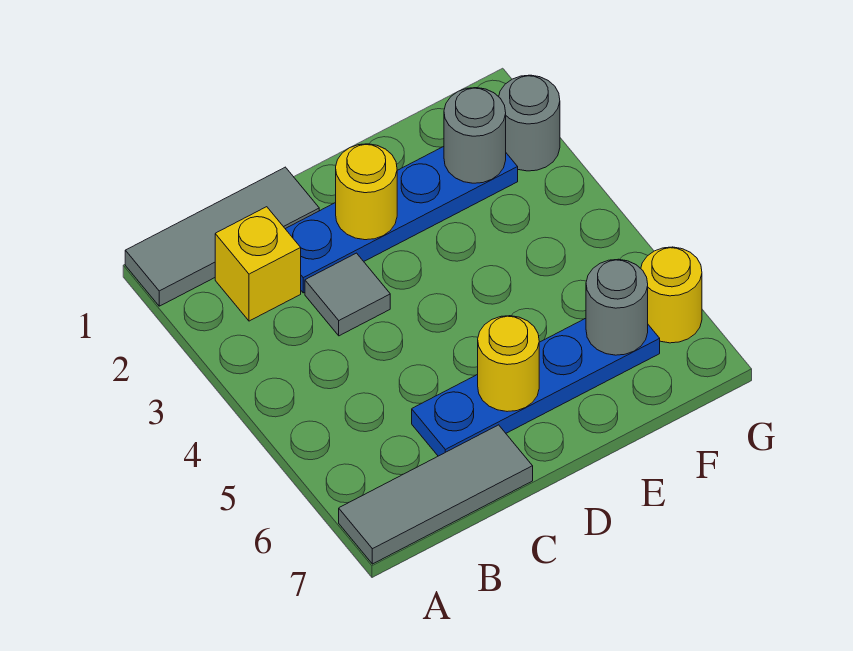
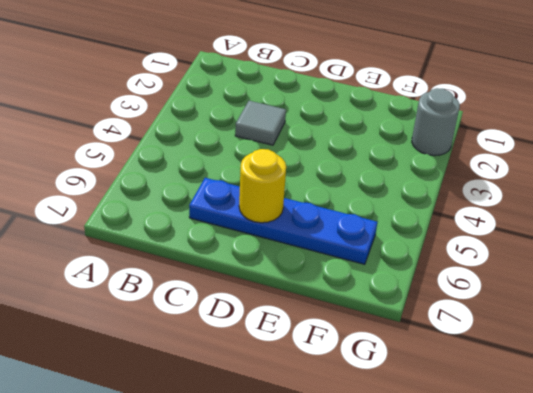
none -> grey 1x3 tile [125,167,319,306]
none -> grey 1x3 tile [339,425,533,564]
none -> yellow 1x1 brick [215,207,301,321]

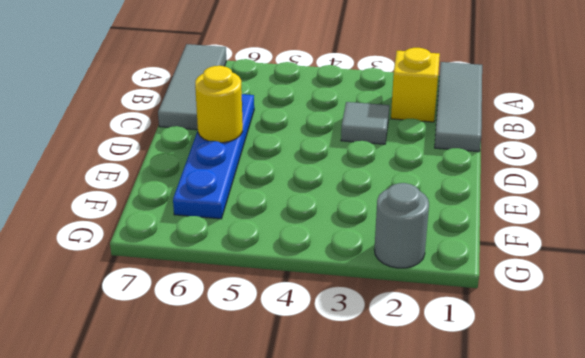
none -> blue 1x4 plate [286,147,518,293]
none -> yellow 1x1 round brick [641,247,702,343]
none -> yellow 1x1 round brick [336,144,397,240]

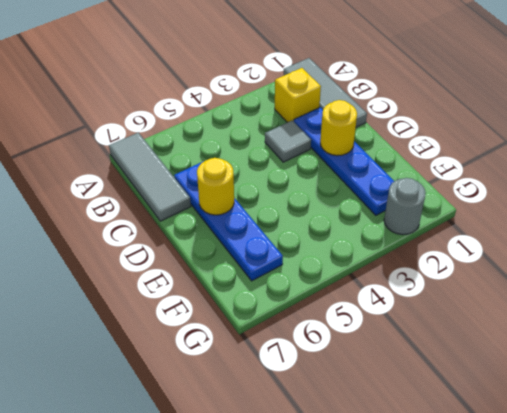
none -> yellow 1x1 round brick [641,247,702,343]
none -> grey 1x1 round brick [444,88,506,183]
none -> grey 1x1 round brick [586,259,648,355]

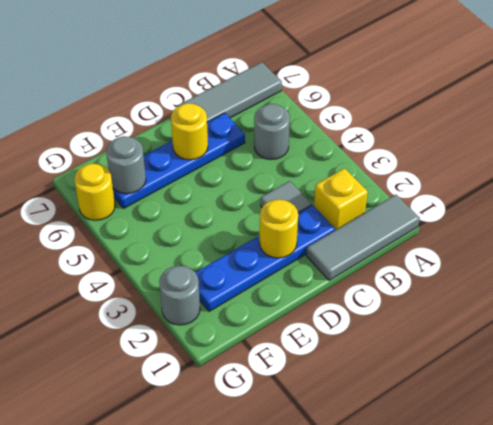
grey 1x1 round brick [254,104,290,159] -> grey 1x1 round brick moved to [444,88,506,183]

